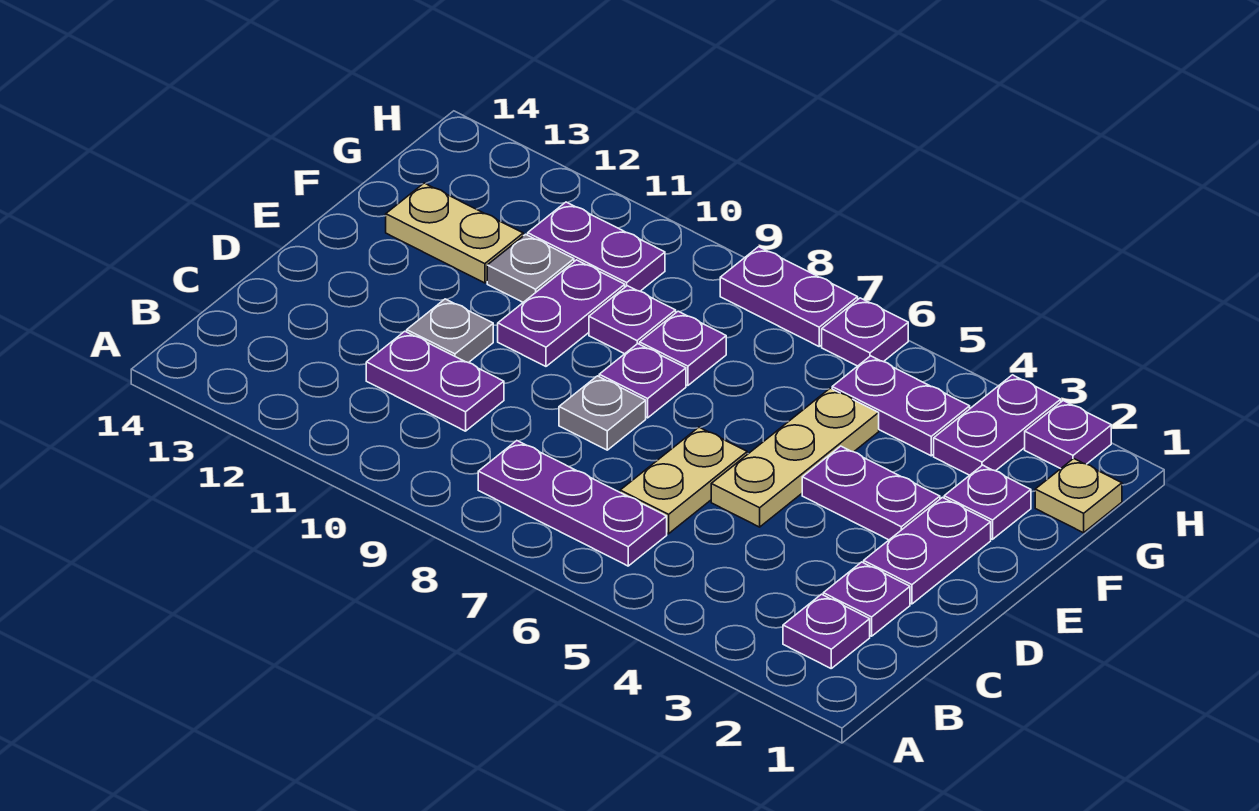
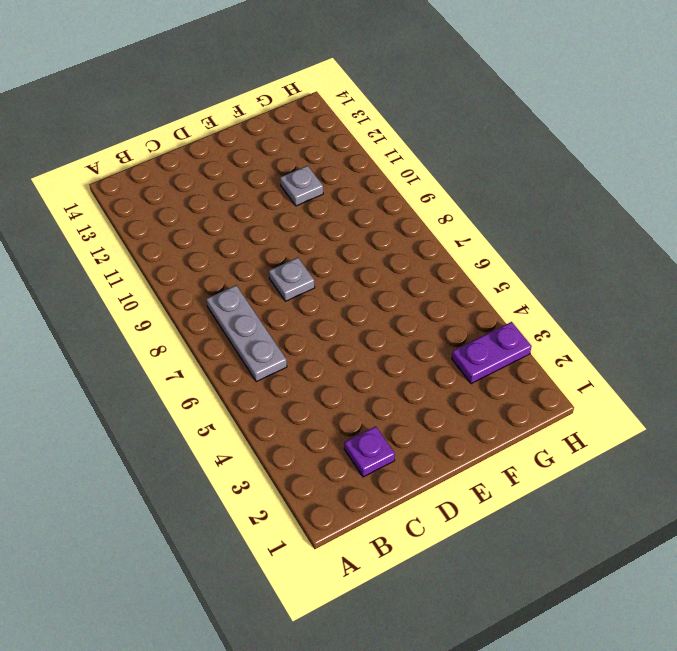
grey 1x3 plate [206,285,287,382] -> purple 1x3 plate [478,441,667,566]
none -> purple 1x1 plate [783,594,870,668]
none -> tan 1x2 plate [620,427,747,534]
none -> purple 1x2 plate [366,331,504,431]

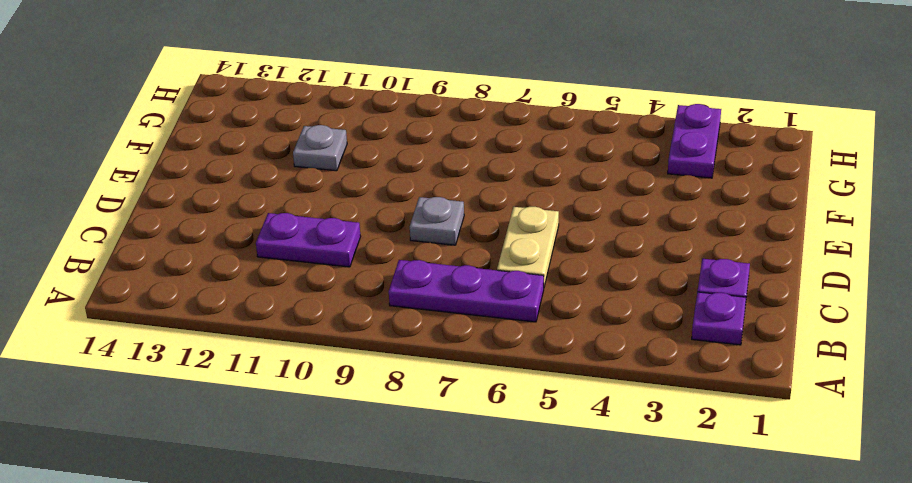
none -> purple 1x2 plate [863,497,991,604]
none -> tan 1x3 plate [711,388,879,527]
none -> grey 1x1 plate [407,299,493,363]

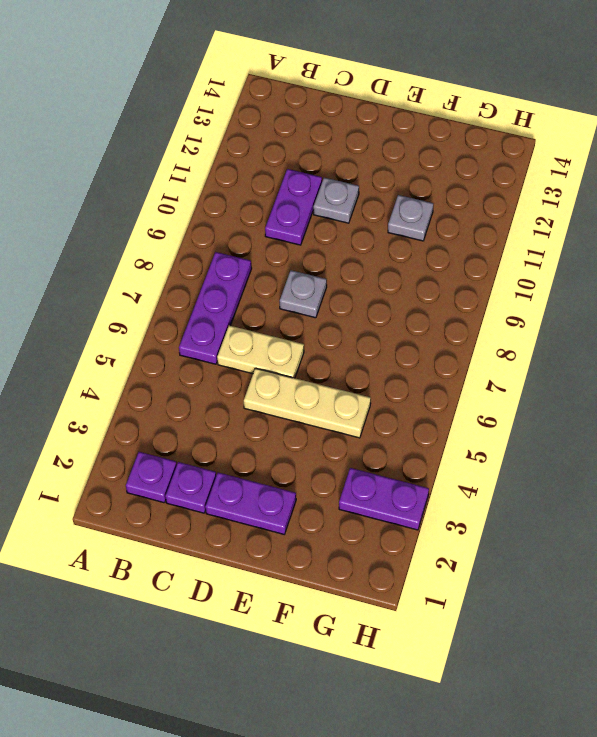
none -> purple 1x2 plate [802,446,940,540]
none -> purple 1x1 plate [599,344,686,418]
none -> purple 1x2 plate [498,260,625,366]

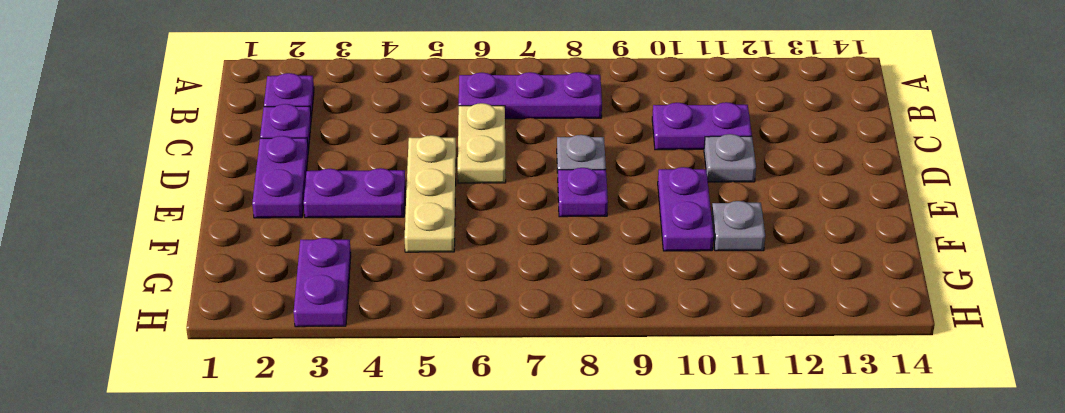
none -> purple 1x1 plate [944,465,1031,539]
none -> purple 1x1 plate [640,311,726,386]
none -> purple 1x1 plate [589,286,676,354]

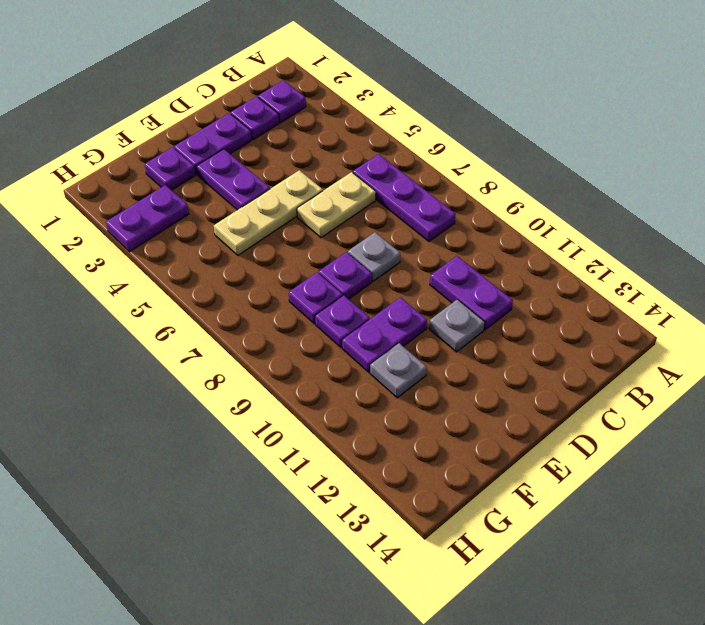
none -> tan 1x2 plate [386,183,523,283]
none -> tan 1x1 plate [1035,458,1122,533]
none -> purple 1x2 plate [832,356,970,456]

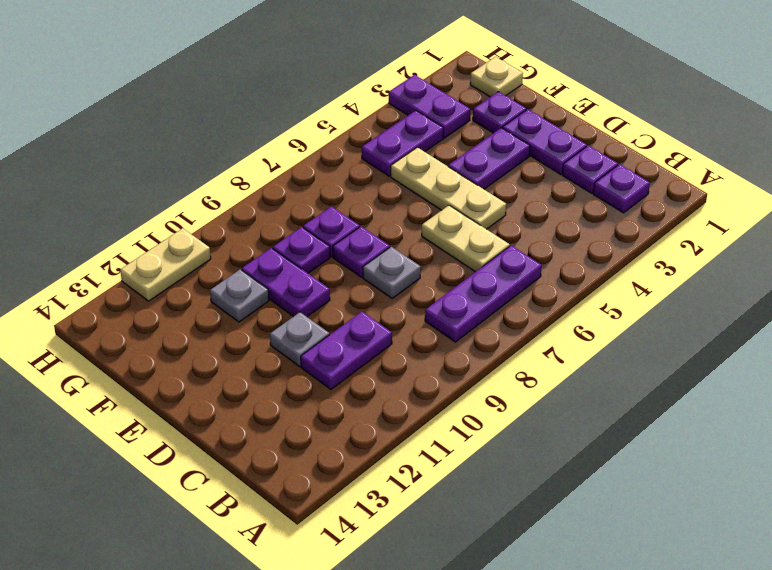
tan 1x2 plate [120,228,211,301] -> tan 1x2 plate moved to [386,183,523,283]
none -> purple 1x2 plate [528,202,665,291]
none -> purple 1x1 plate [1025,401,1111,469]
none -> purple 1x1 plate [822,298,908,366]

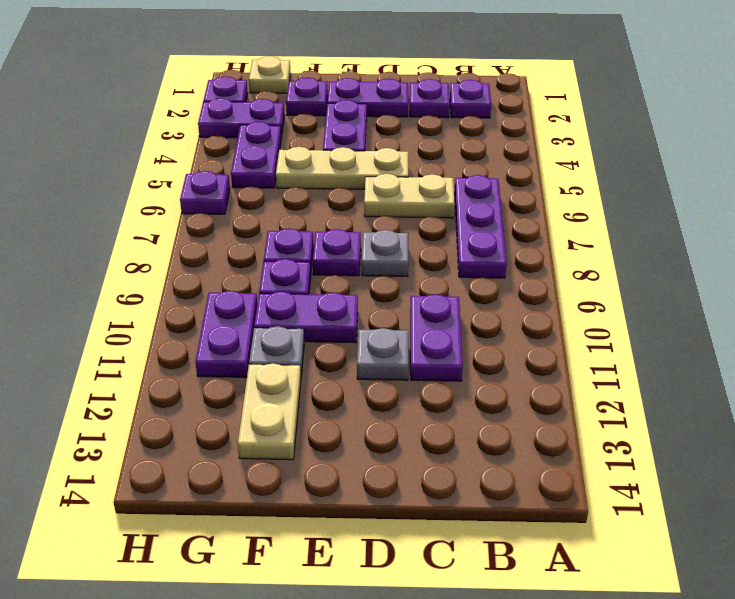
none -> purple 1x2 plate [720,247,858,346]

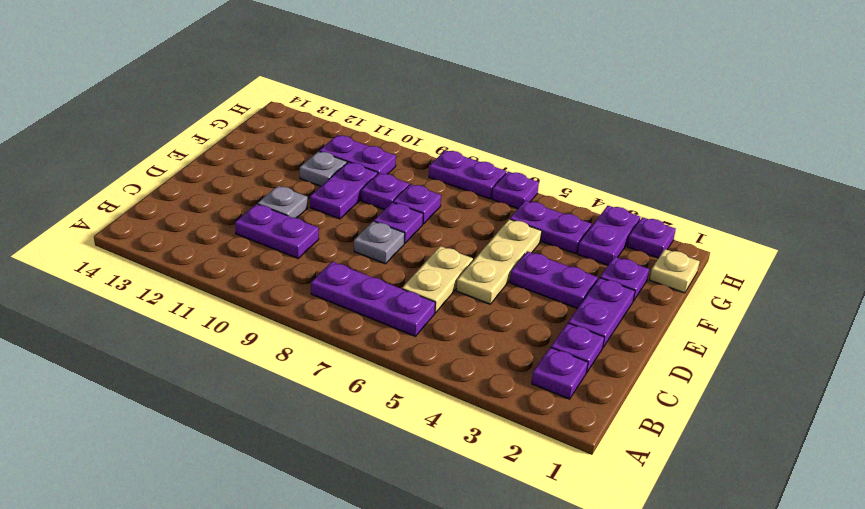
none -> tan 1x2 plate [386,183,523,283]

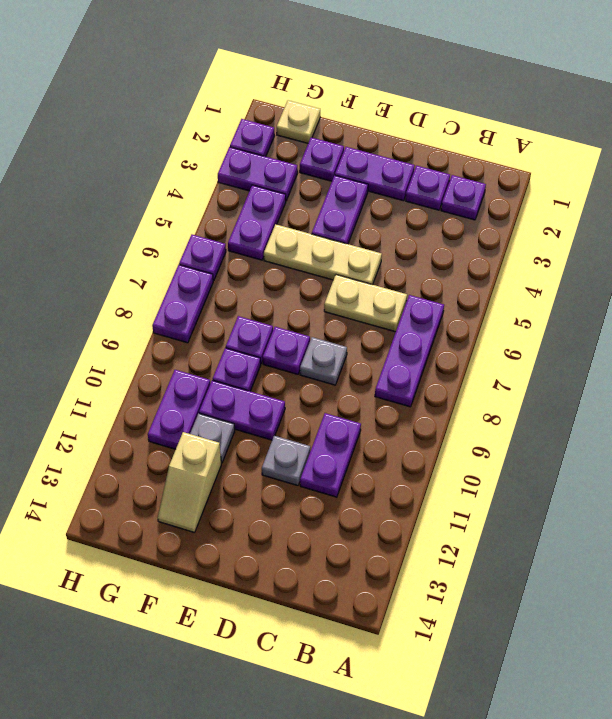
tan 1x2 slope [158,432,221,533] -> tan 1x2 plate [386,183,523,283]

